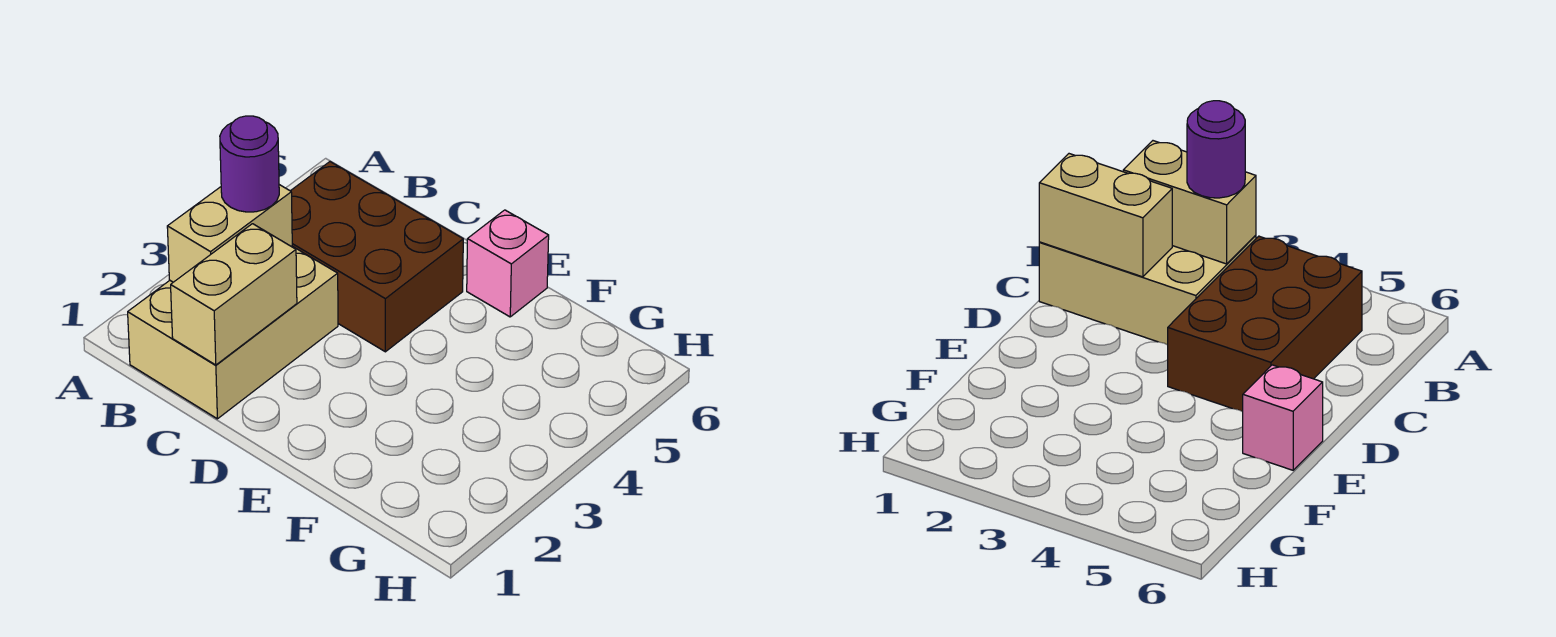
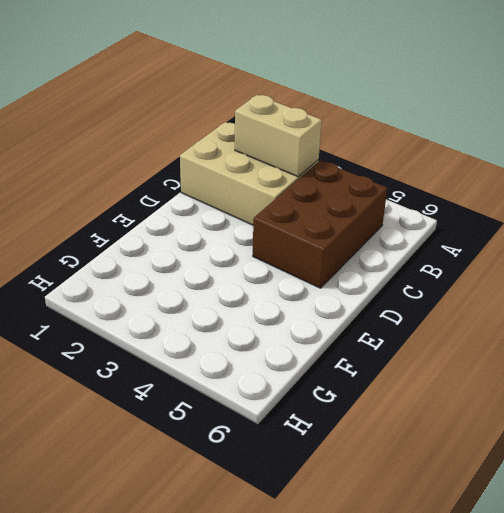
none -> pink 1x1 brick [467,210,549,317]
none -> tan 1x2 brick [171,224,297,365]

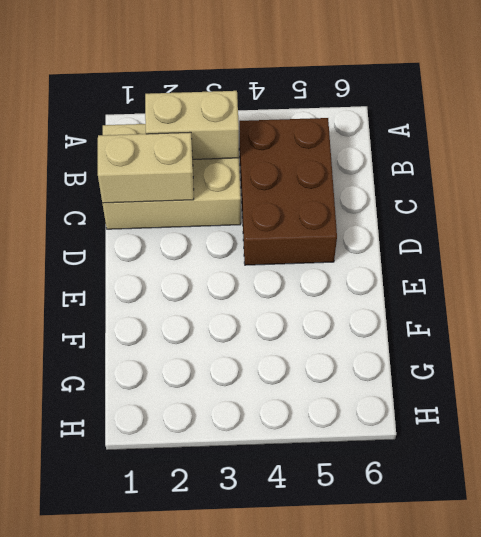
none -> pink 1x1 brick [467,210,549,317]
none -> purple 1x1 round brick [220,116,279,212]

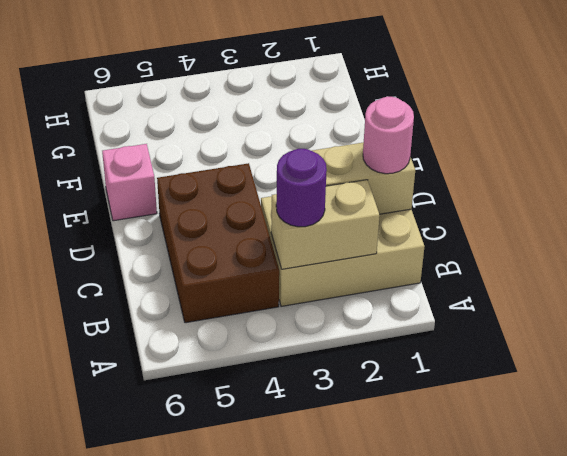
pink 1x1 round brick [363,97,414,174] -> none

